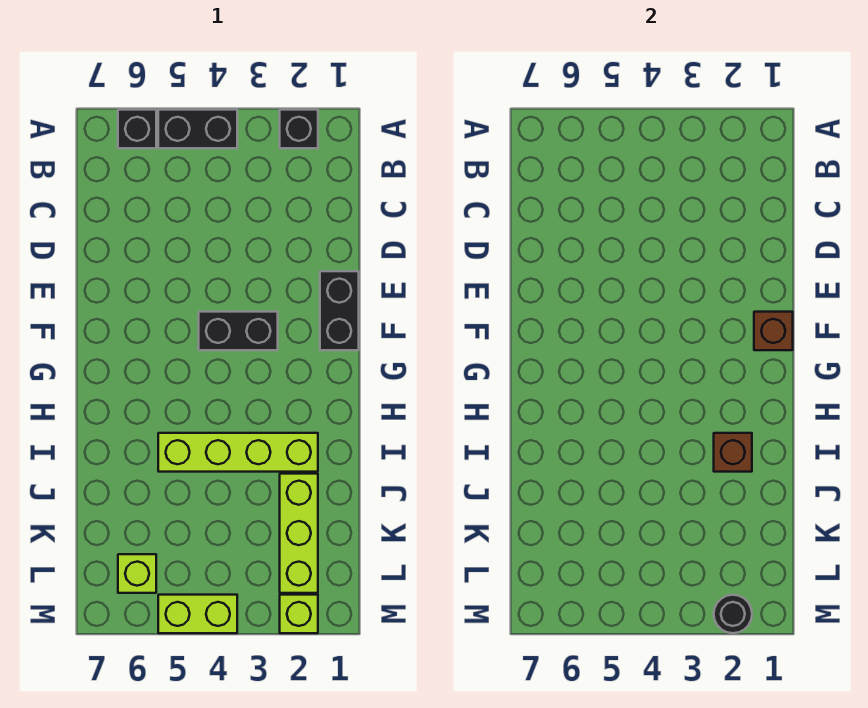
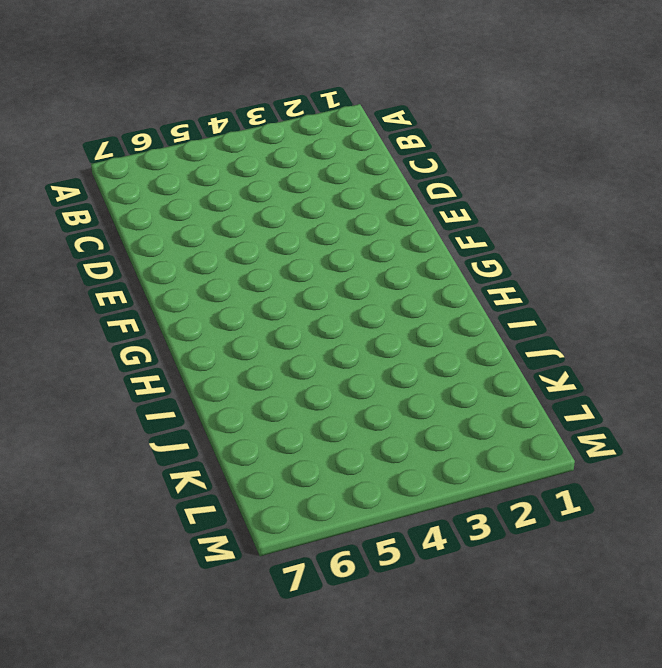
none -> black 1x1 brick [280,110,318,148]
none -> black 1x2 brick [158,110,237,148]
none -> black 1x1 brick [118,110,156,148]

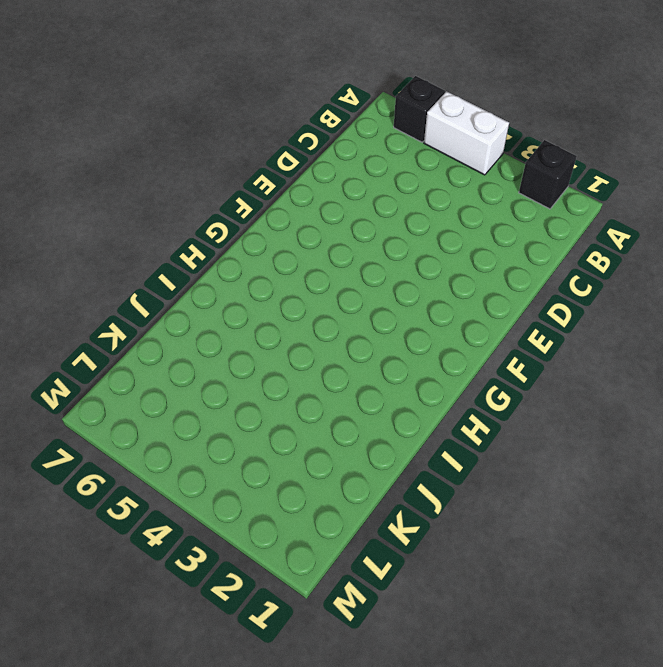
white 1x2 brick [424,91,509,175] -> black 1x2 brick [158,110,237,148]
none -> black 1x2 brick [320,271,359,350]
none -> black 1x2 brick [199,312,278,350]
none -> lime 1x4 brick [158,433,318,472]

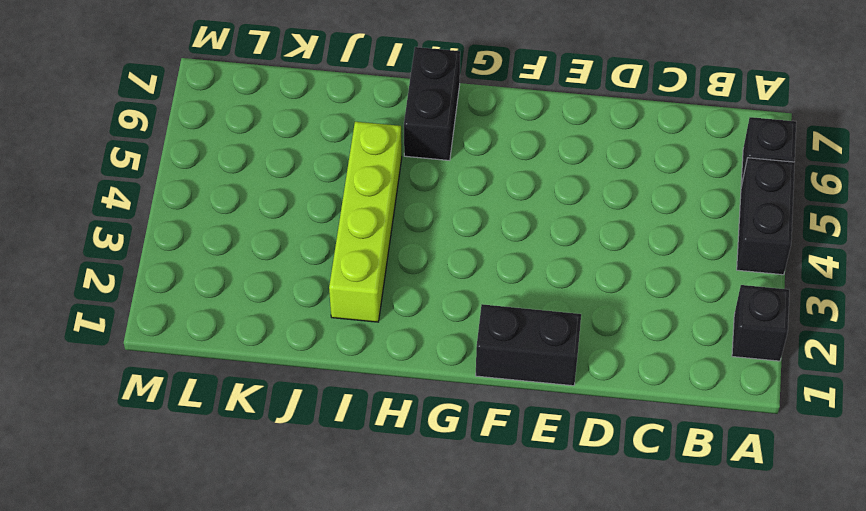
black 1x2 brick [404,47,460,160] -> black 1x2 brick moved to [199,312,278,350]
none -> lime 1x3 brick [280,474,318,593]
none -> lime 1x1 brick [118,554,156,593]
none -> lime 1x1 brick [280,595,318,633]

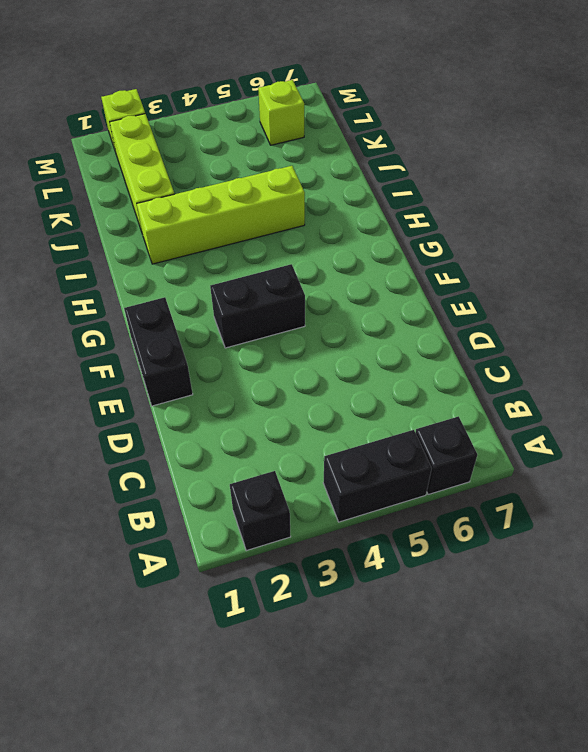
none -> lime 1x2 brick [158,595,237,633]
none -> brown 1x1 brick [754,312,793,350]
none -> brown 1x1 brick [714,433,752,472]

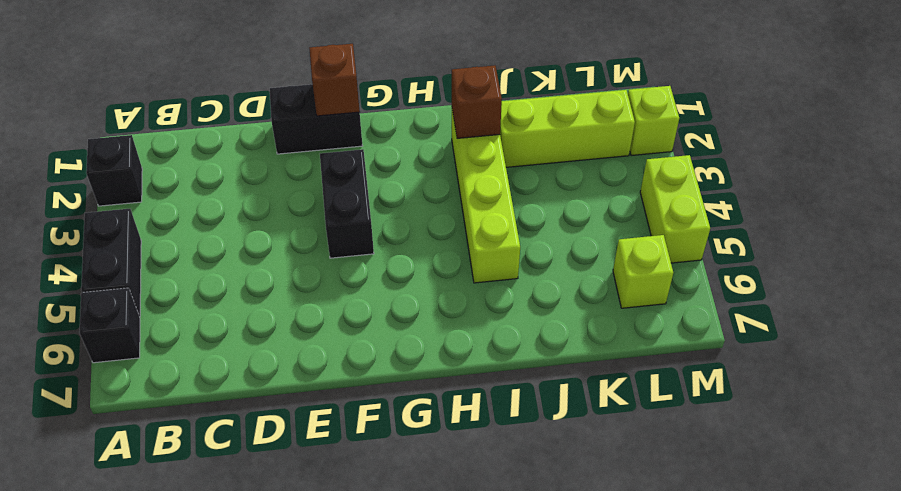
none -> black 1x1 round brick [714,595,752,633]

